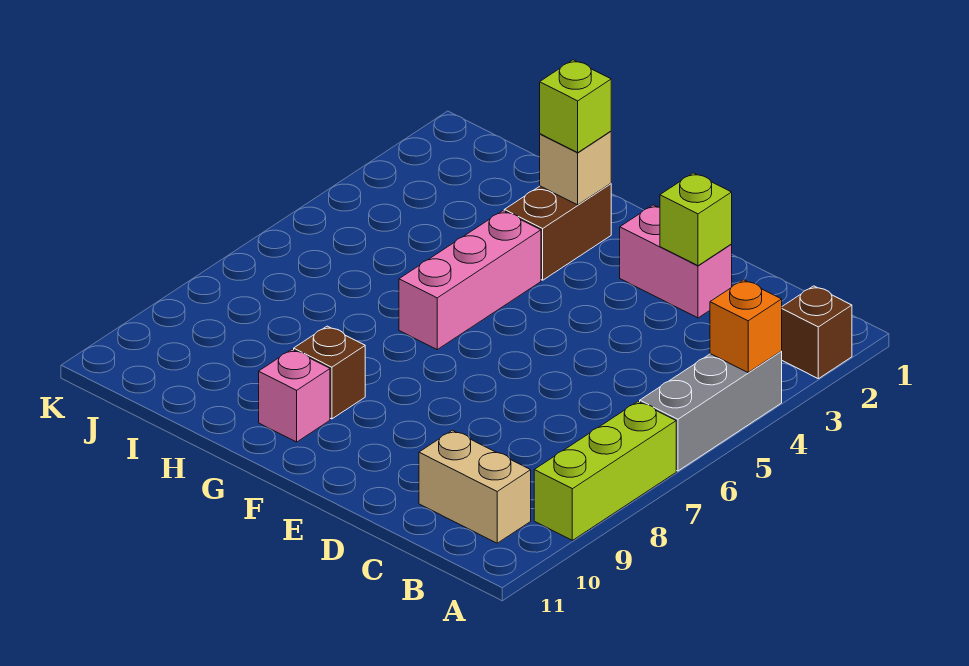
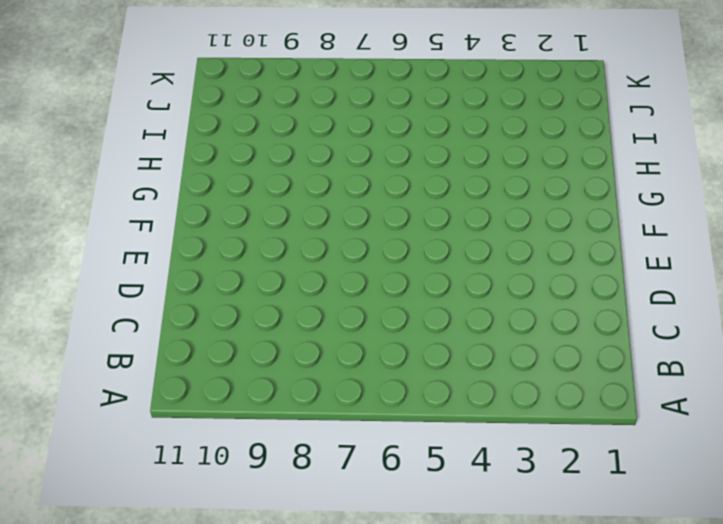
none -> brown 1x1 brick [781,286,852,379]
none -> grey 1x3 brick [640,352,782,471]
none -> lime 1x3 brick [534,402,676,540]

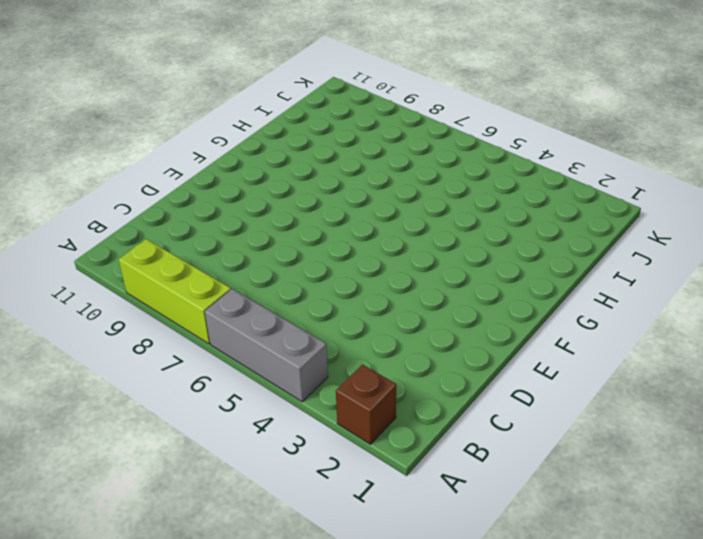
none -> tan 1x2 brick [419,430,531,543]
none -> pink 1x2 brick [620,205,732,318]
none -> brown 1x2 brick [504,184,611,280]

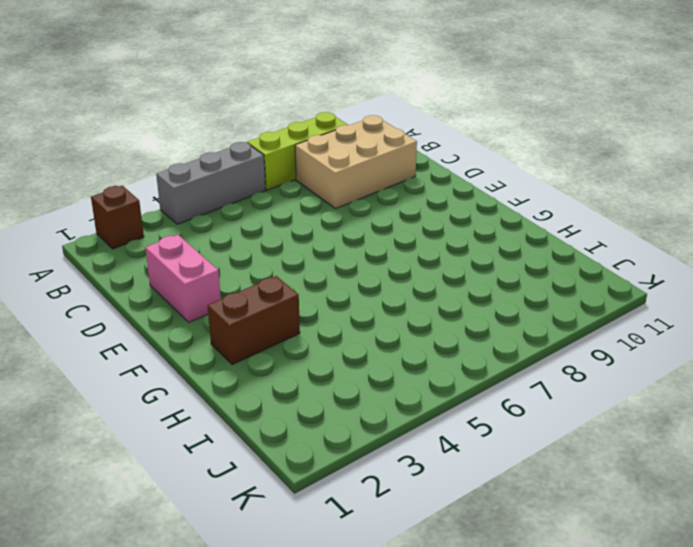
tan 2x3 brick [295,115,417,208] -> tan 1x2 brick [419,430,531,543]
none -> pink 1x3 brick [399,211,541,349]
none -> brown 1x1 brick [294,326,365,419]
none -> pink 1x1 brick [259,349,330,442]

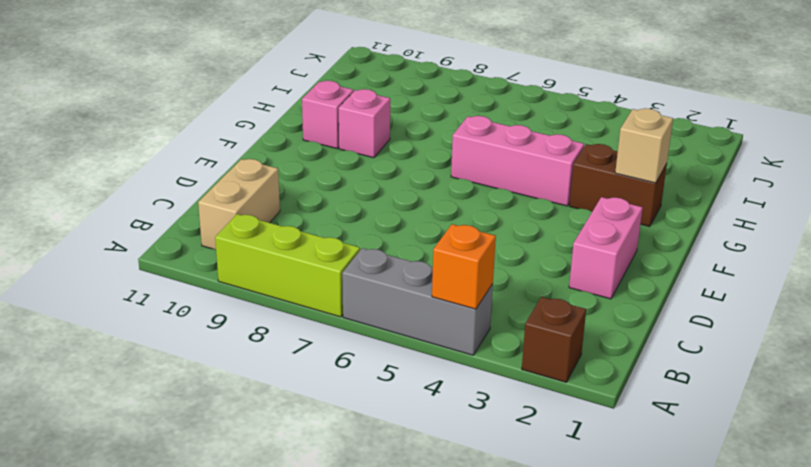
pink 1x1 brick [339,89,390,158] -> brown 1x1 brick [294,326,365,419]
none -> lime 1x1 brick [660,173,732,266]
none -> lime 1x1 brick [540,60,611,152]

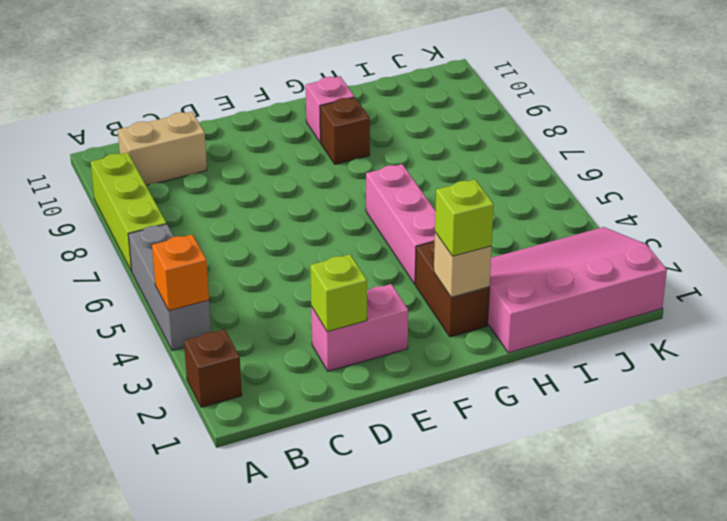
pink 3x4 slope [488,227,667,353] -> none

